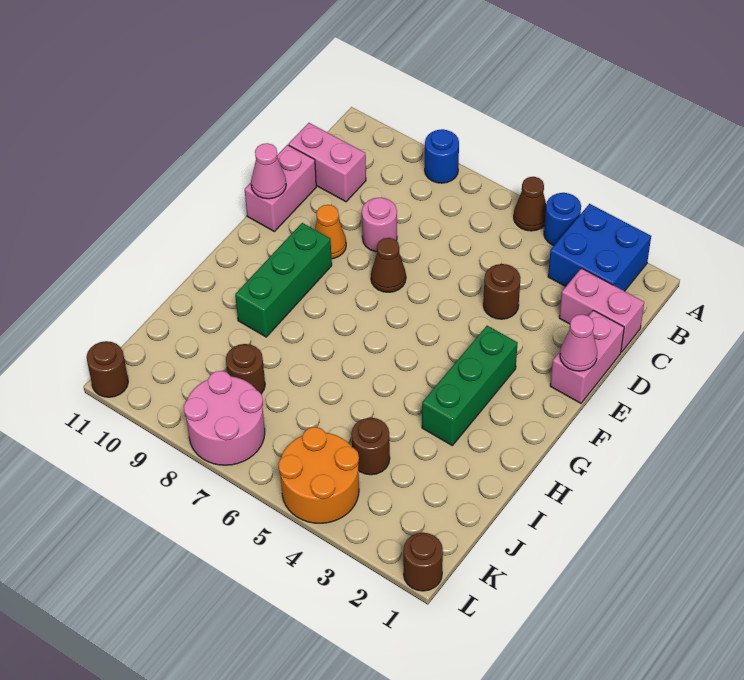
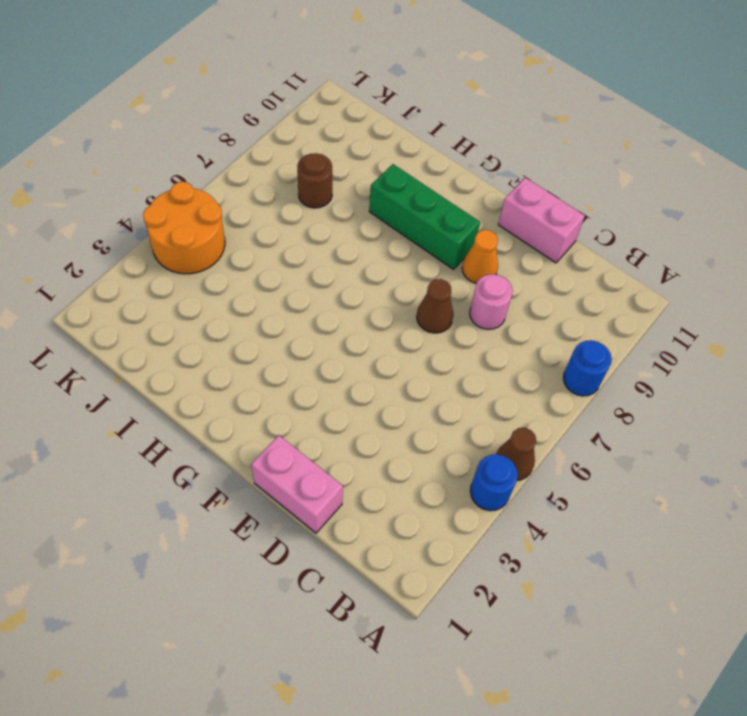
none -> blue 2x2 brick [548,204,651,291]
none -> pink 1x2 brick [559,268,644,352]
none -> pink 1x2 brick [288,123,366,202]

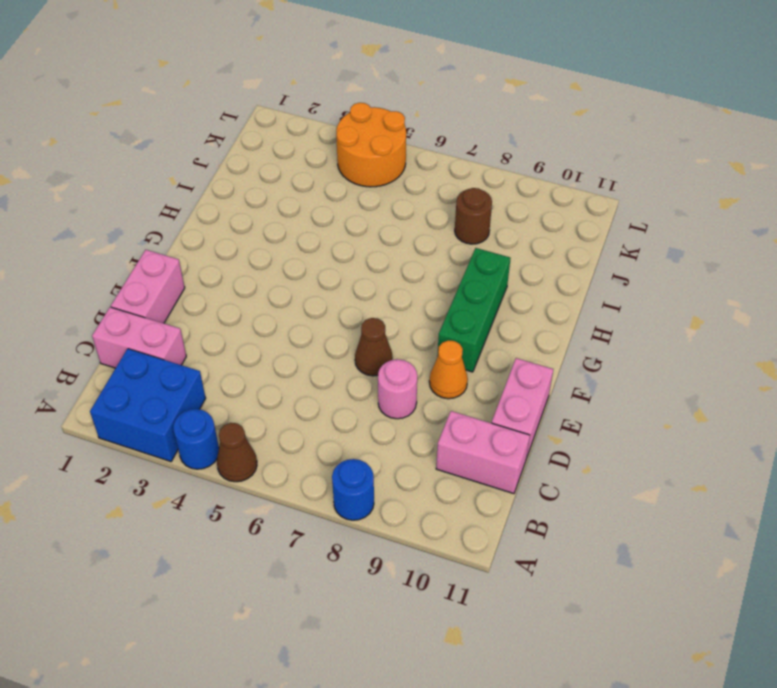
none -> brown 1x1 round brick [483,264,520,319]
none -> green 1x3 brick [422,326,518,445]
none -> brown 1x1 round brick [351,418,390,475]

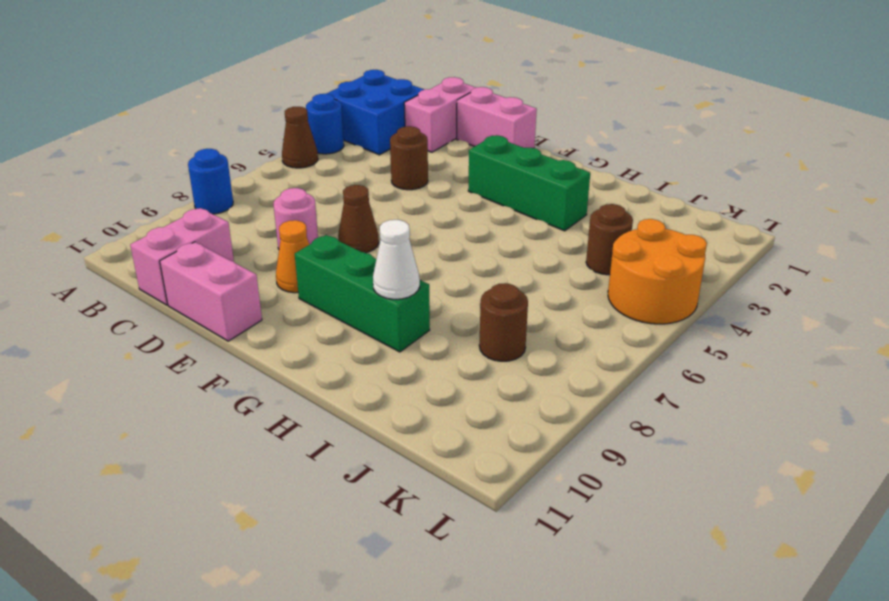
white 1x1 cone [373,220,420,299] -> none
none -> pink 2x2 round brick [184,371,265,465]
none -> brown 1x1 round brick [403,533,443,591]
none -> brown 1x1 round brick [87,341,128,397]

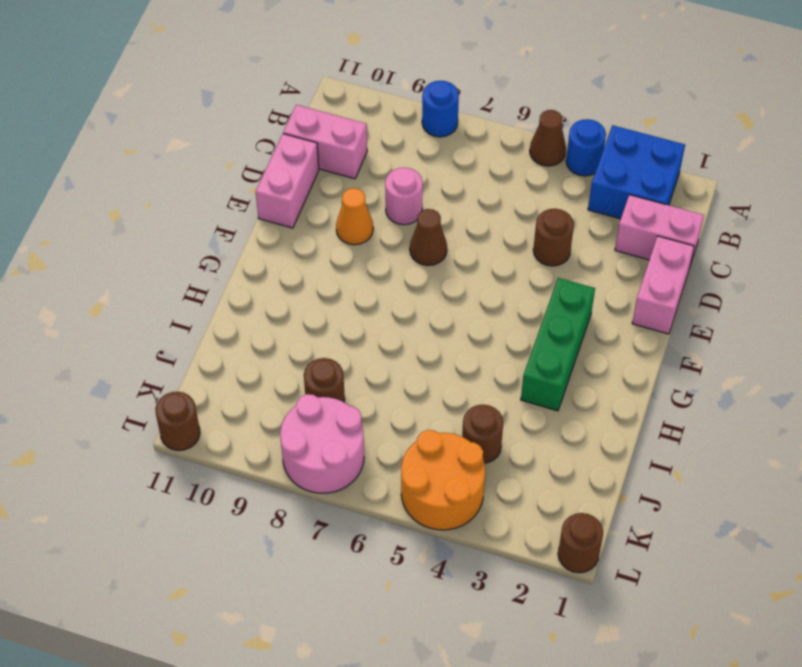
none -> green 1x3 brick [235,223,332,337]
none -> pink 1x1 cone [560,314,597,371]
none -> pink 1x1 cone [251,143,286,199]

